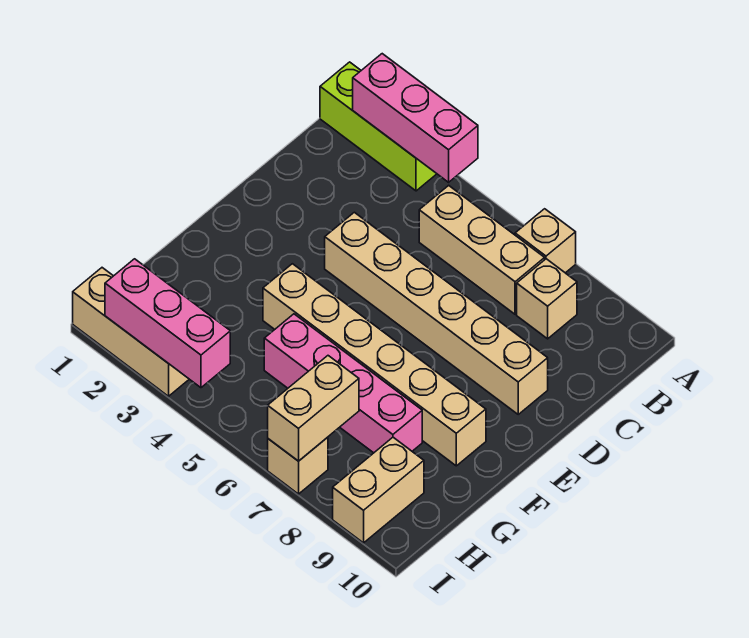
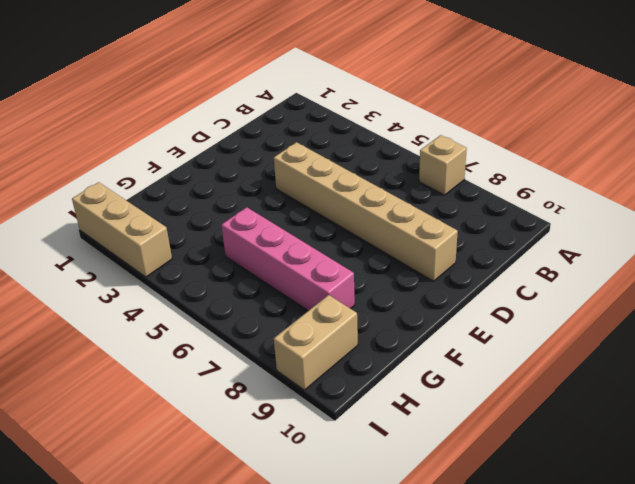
none -> lime 1x3 brick [320,62,437,191]
none -> tan 1x3 brick [419,185,545,314]
none -> tan 1x1 brick [517,259,577,339]

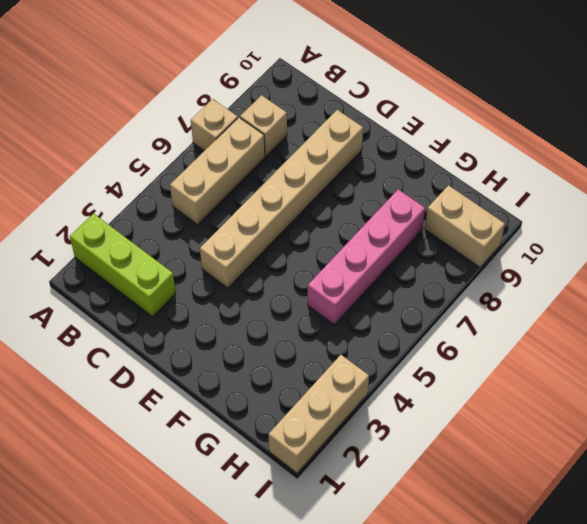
lime 1x3 brick [70,214,176,317] -> lime 1x3 brick turned to [320,62,437,191]
none -> tan 1x6 brick [263,264,486,466]
none -> tan 1x1 brick [268,437,328,494]
none -> pink 1x3 brick [353,54,478,182]

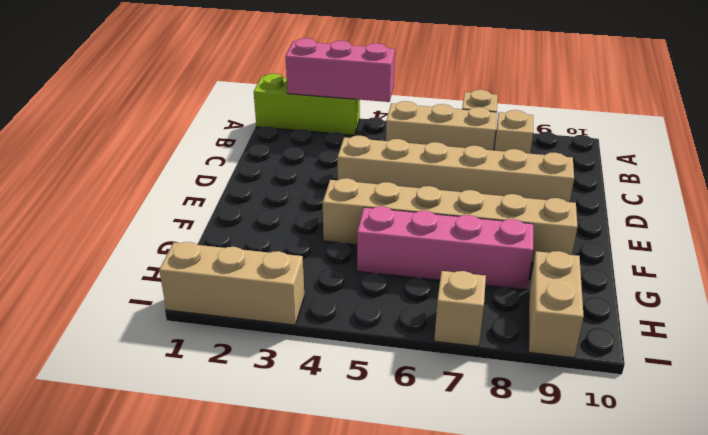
none -> tan 1x2 brick [268,356,359,461]
none -> pink 1x3 brick [105,259,230,388]

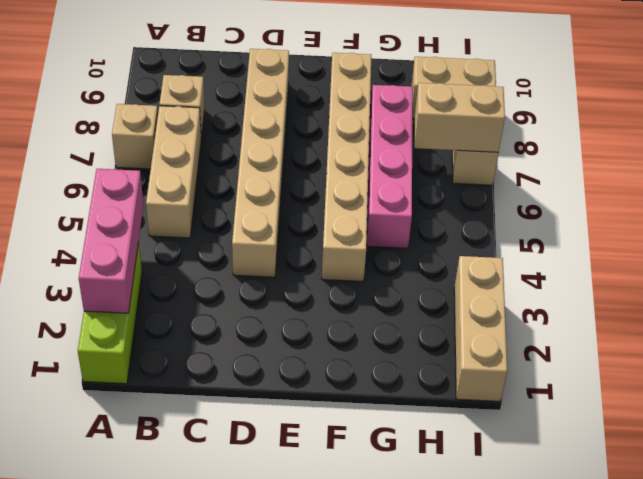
none -> pink 1x3 brick [105,259,230,388]

